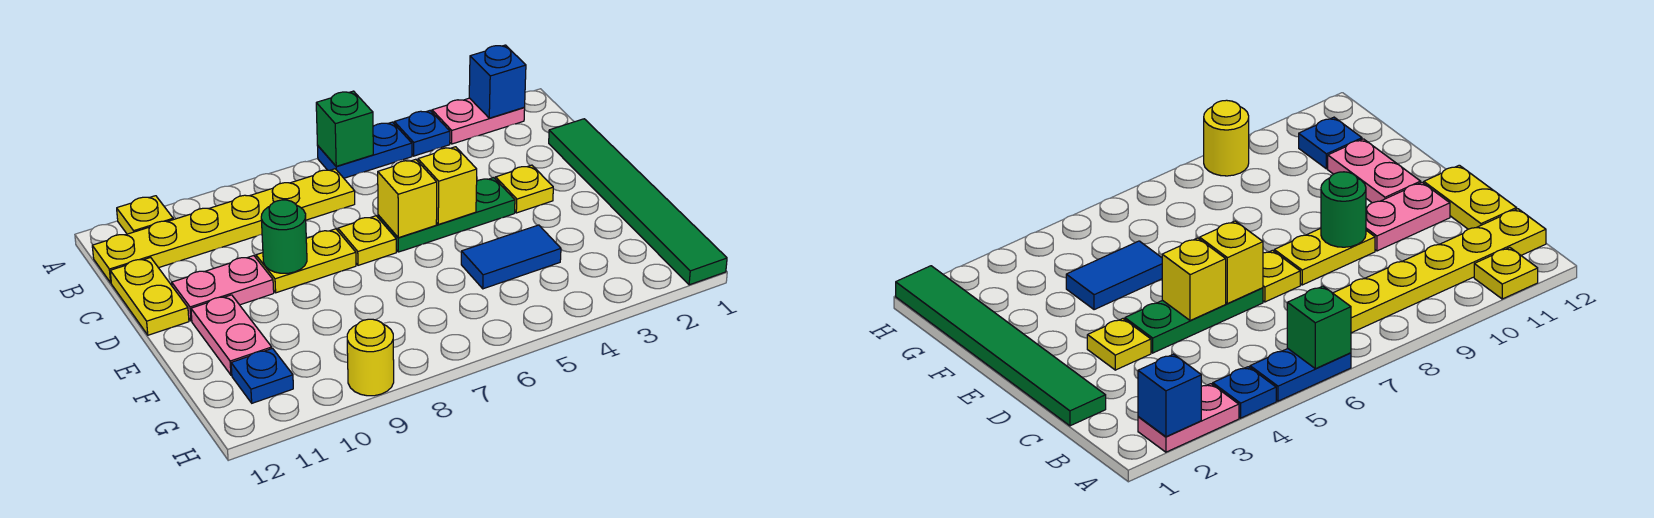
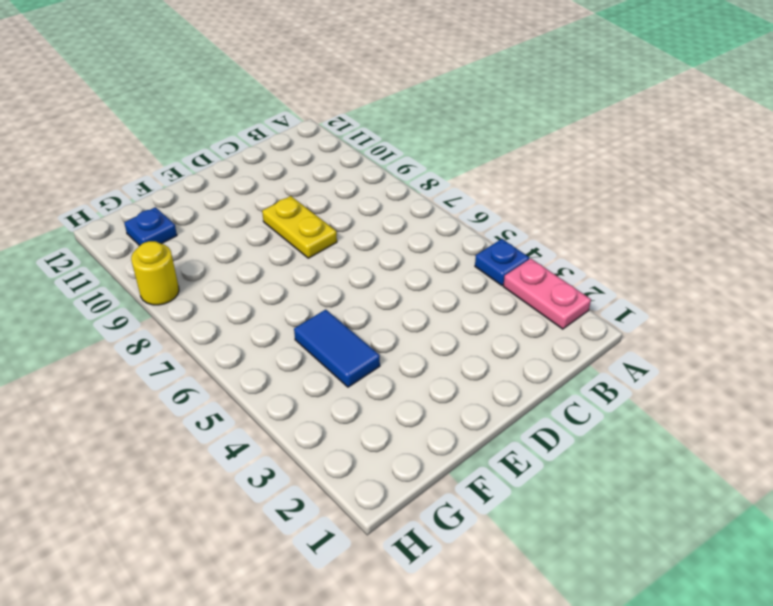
none -> blue 1x2 plate [318,122,412,178]
none -> yellow 1x1 plate [117,196,173,234]
none -> yellow 1x6 plate [92,169,355,283]

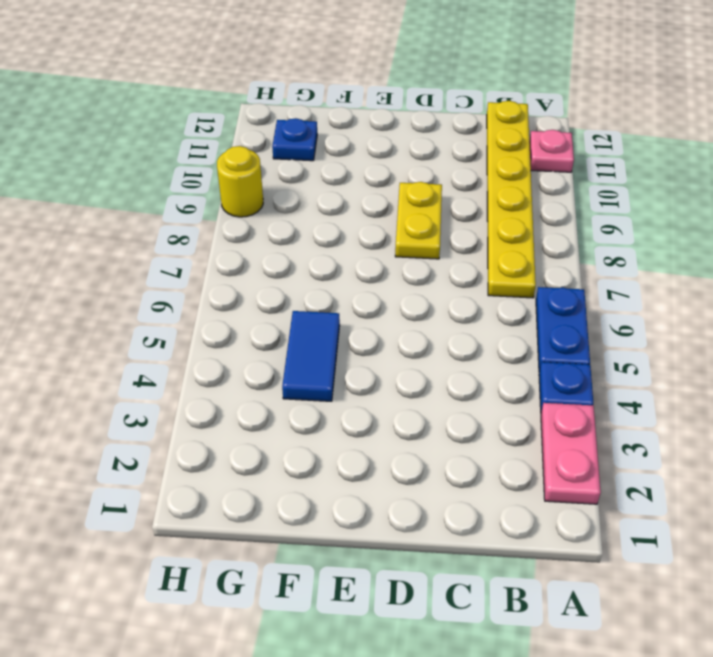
pink 1x1 plate [529,130,574,172] -> yellow 1x1 plate [117,196,173,234]
none -> green 1x6 tile [549,119,727,285]
none -> yellow 1x2 plate [110,257,189,335]
none -> yellow 1x1 plate [496,165,553,213]

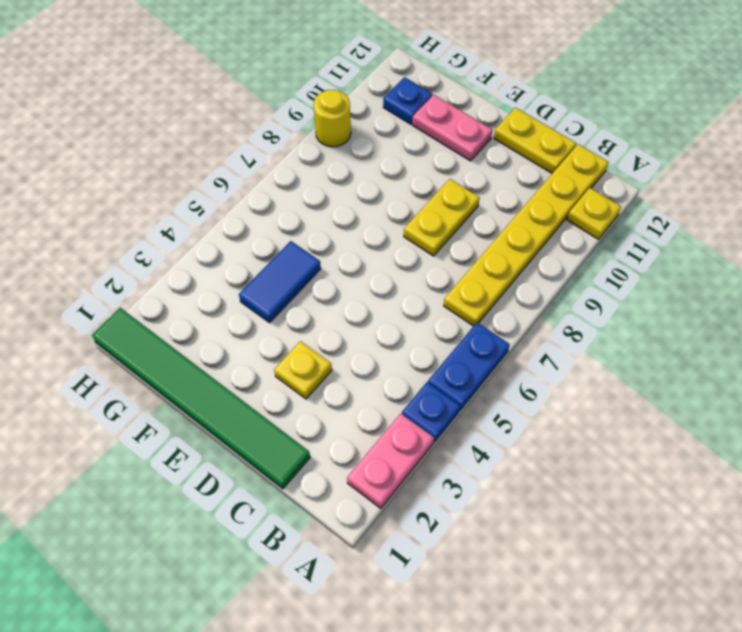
none -> green 1x3 plate [378,178,515,252]
none -> yellow 1x1 plate [338,216,396,265]
none -> pink 1x2 plate [172,256,274,321]

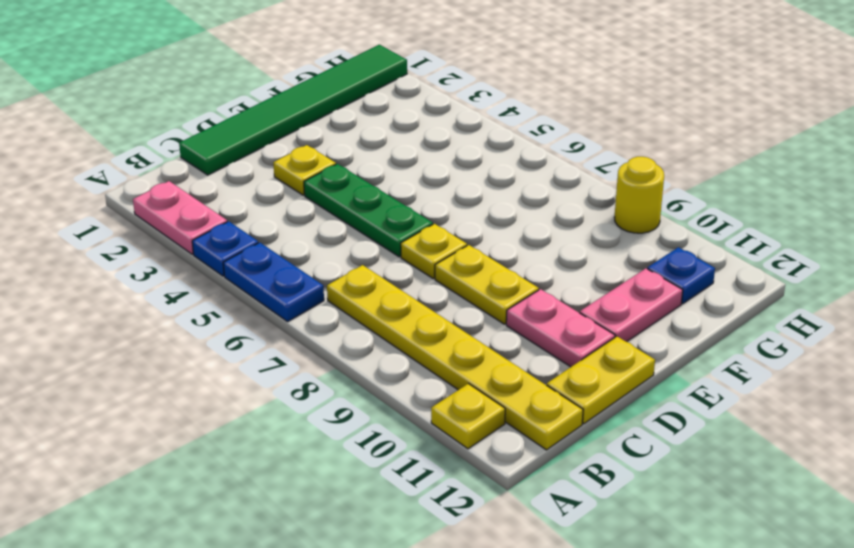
none -> blue 1x2 tile [461,225,561,289]
none -> blue 1x1 brick [469,45,526,118]
none -> green 1x1 brick [316,91,373,166]

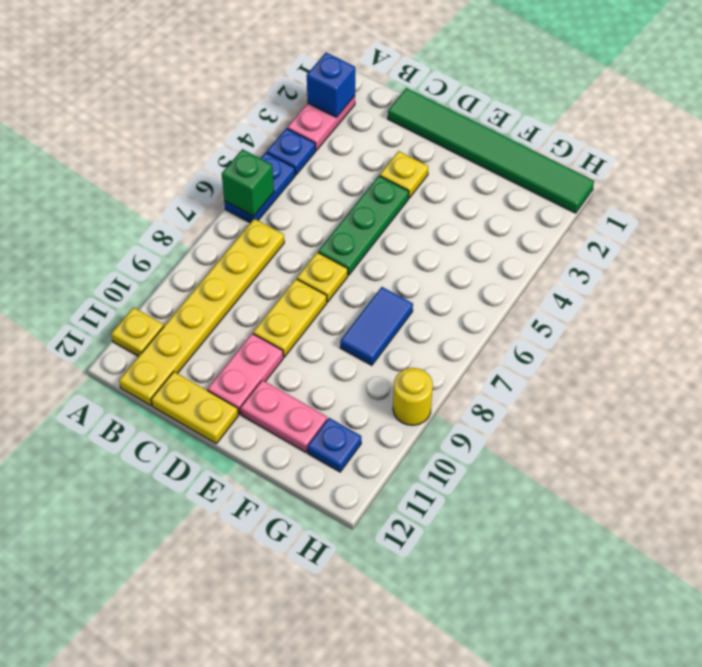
blue 1x2 tile [340,287,413,365] -> blue 1x2 tile moved to [461,225,561,289]
none -> yellow 1x1 brick [418,147,477,224]
none -> yellow 1x1 brick [378,159,437,238]
none -> green 1x1 round brick [261,200,307,273]

